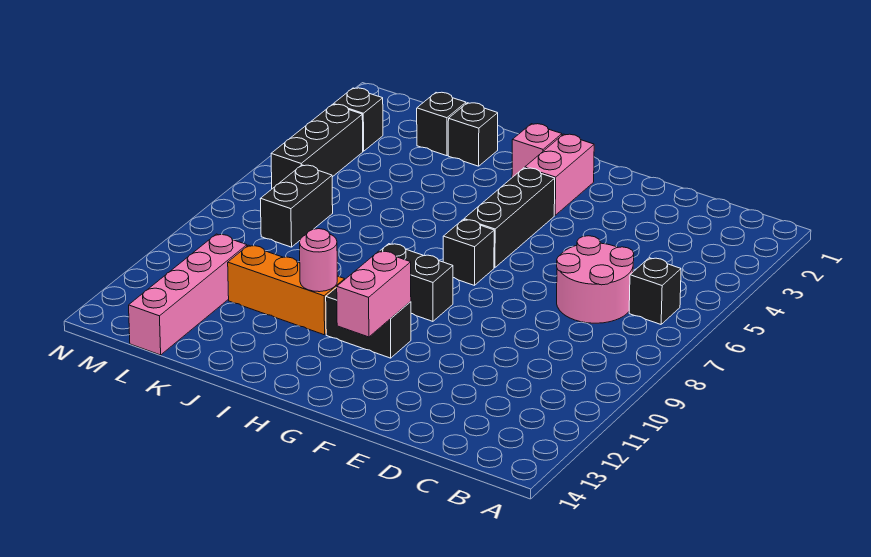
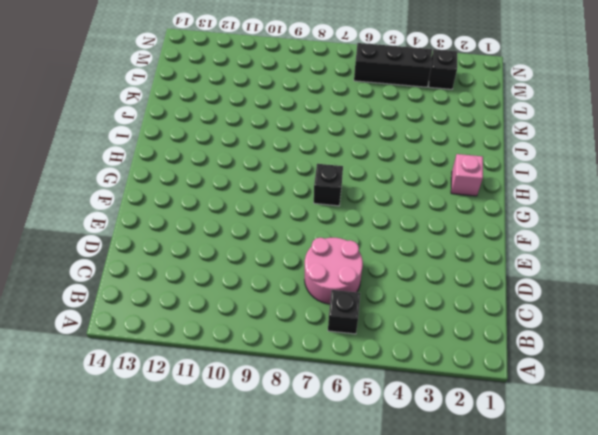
none -> pink 1x2 brick [525,134,594,215]
none -> black 1x3 brick [464,168,555,268]
none -> black 1x2 brick [380,244,453,321]

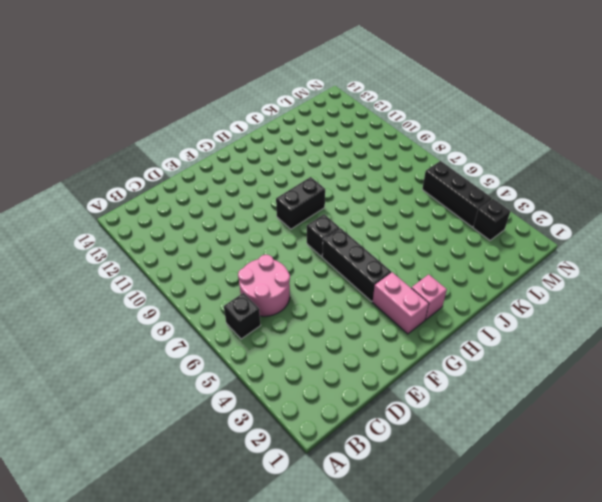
none -> black 1x2 brick [326,287,411,358]
none -> orange 1x3 brick [228,245,345,335]
none -> black 1x1 brick [448,103,498,166]

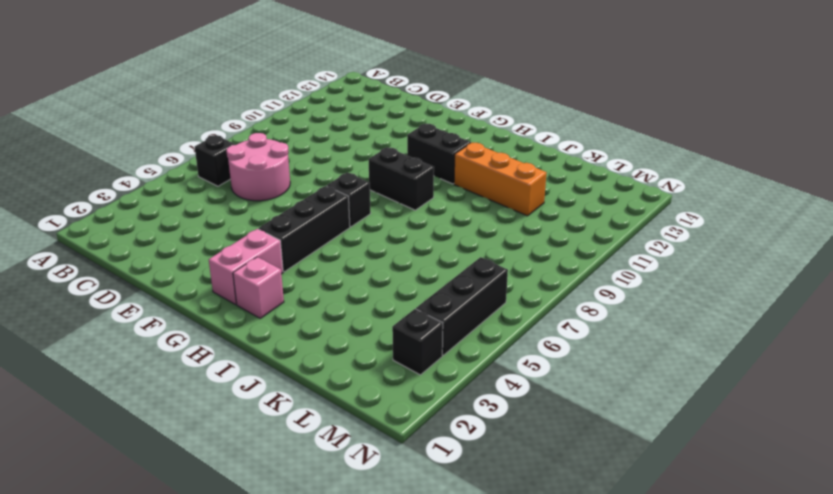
none -> black 1x1 brick [448,103,498,166]
none -> black 1x1 brick [417,92,466,156]
none -> black 1x2 brick [260,165,333,247]

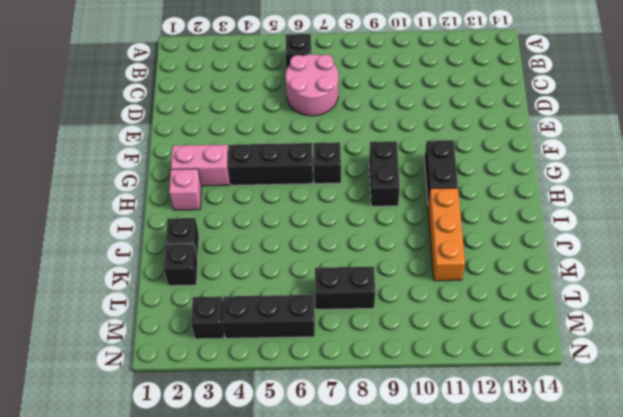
none -> pink 1x4 brick [129,234,247,355]
none -> pink 1x2 brick [337,251,411,337]
none -> pink 1x1 round brick [300,229,337,292]

